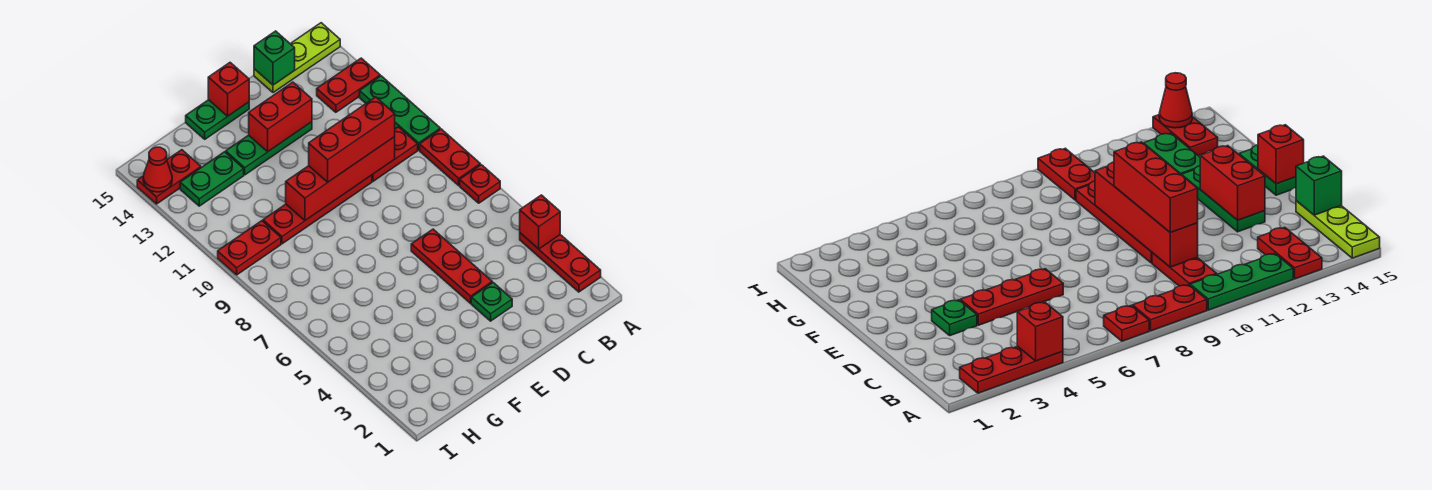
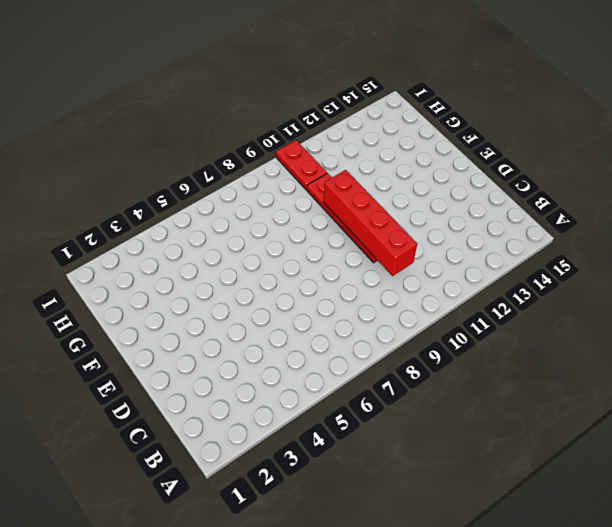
none -> red 1x3 plate [520,233,601,292]
none -> red 1x1 plate [460,165,500,203]
none -> red 1x2 plate [420,129,480,185]

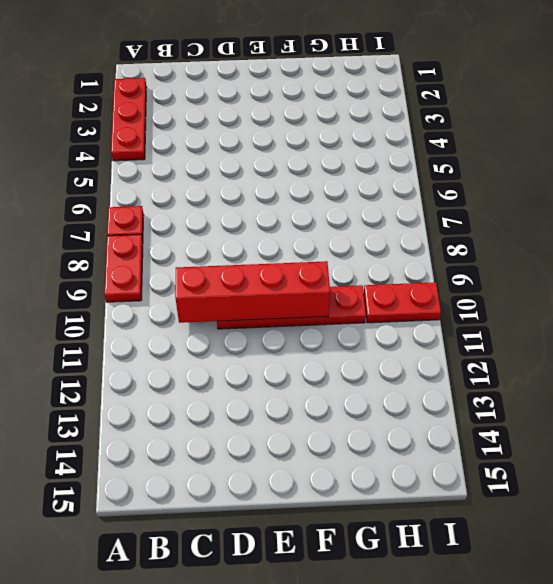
none -> green 1x3 plate [360,76,440,150]
none -> red 1x2 plate [317,58,380,112]
none -> lime 1x3 plate [254,23,340,93]

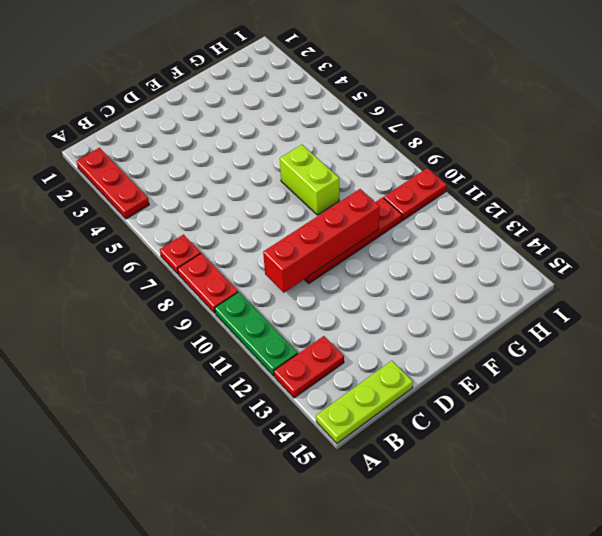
lime 1x2 brick [280,145,339,215] -> none
none -> red 1x2 plate [372,127,418,181]
none -> green 1x1 plate [471,283,512,321]
none -> red 1x3 plate [411,229,492,303]

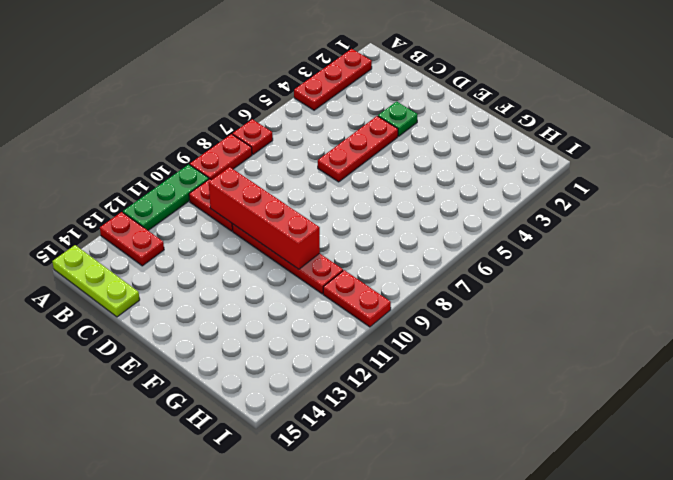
none -> green 1x3 plate [226,122,312,175]
none -> green 1x2 plate [186,100,249,139]
none -> green 1x2 plate [180,152,244,206]

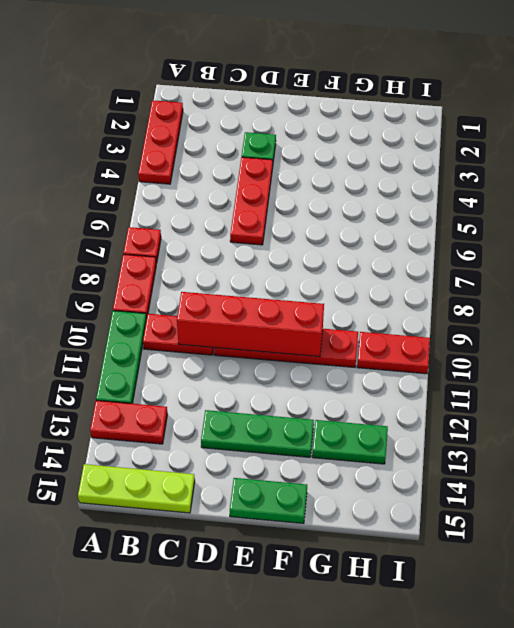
none -> red 1x2 plate [137,150,201,204]
none -> red 1x1 brick [520,195,560,249]
none -> green 1x1 brick [254,31,295,85]

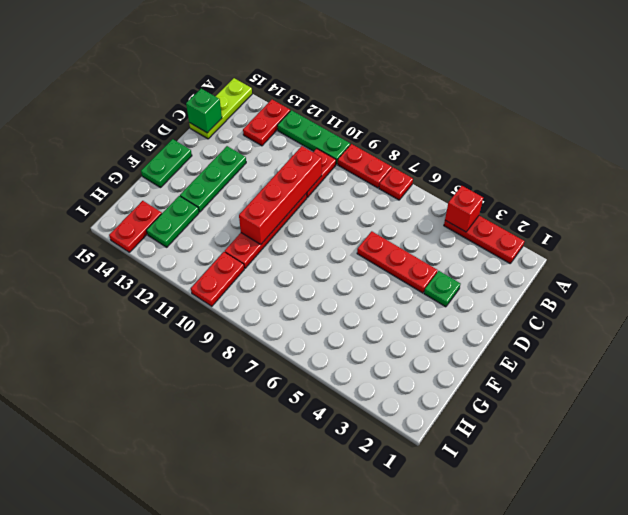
none -> red 1x2 brick [249,82,312,152]
none -> red 1x1 brick [208,63,249,116]
none -> red 1x1 cone [143,147,172,192]

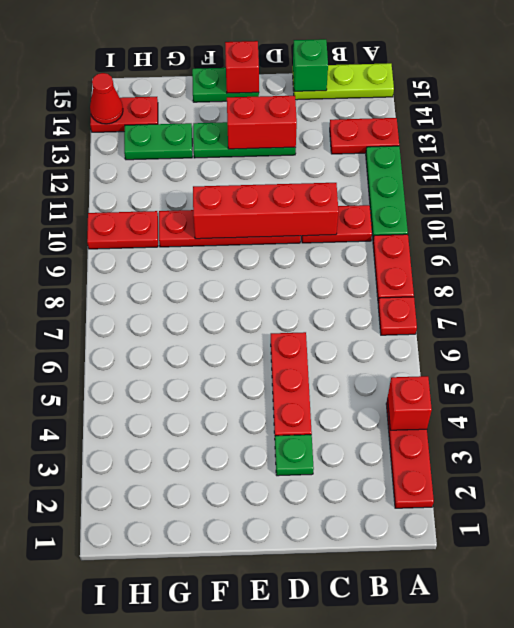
none -> red 1x3 brick [309,97,395,182]

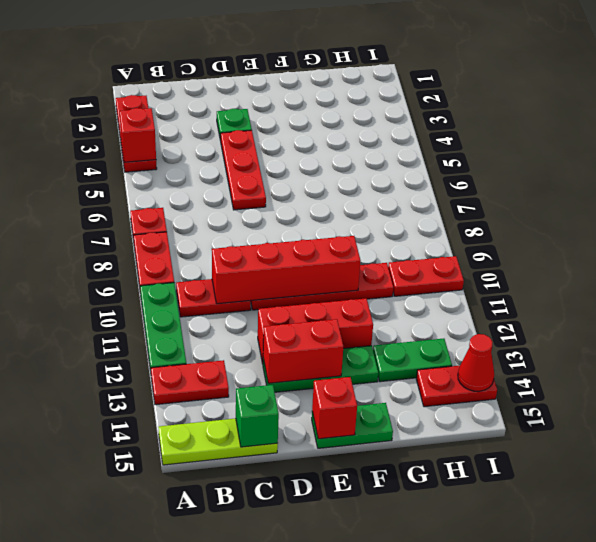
red 1x3 brick [258,298,373,364] -> red 1x3 brick moved to [309,97,395,182]

